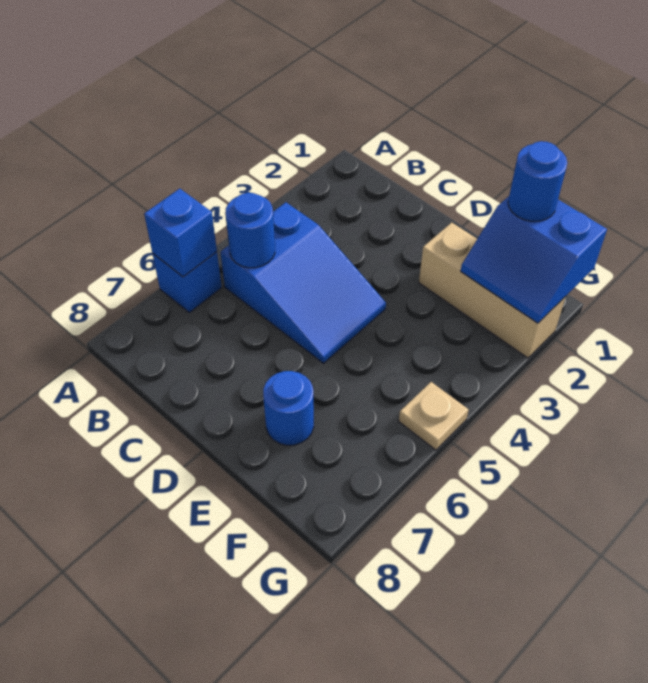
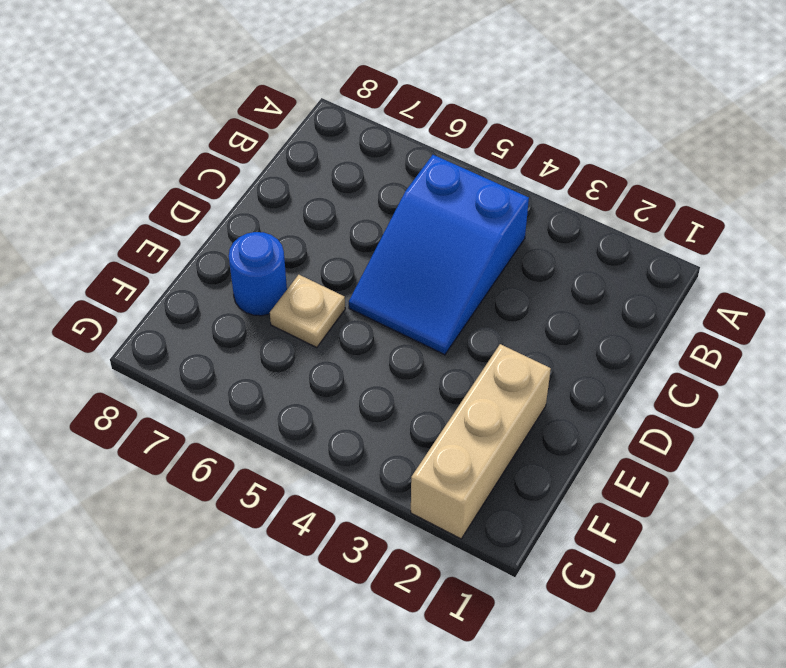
tan 1x1 plate [270,275,345,348] -> tan 1x1 plate moved to [399,382,469,450]
none -> blue 1x1 brick [153,252,222,313]
none -> blue 1x1 brick [144,189,217,277]

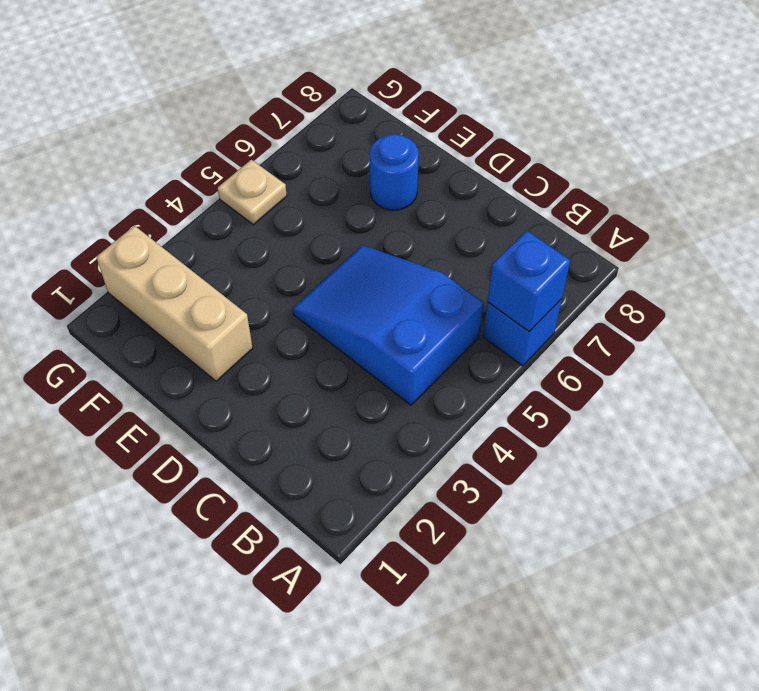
none -> blue 1x1 round brick [225,193,275,268]
none -> blue 2x2 slope [461,196,607,323]

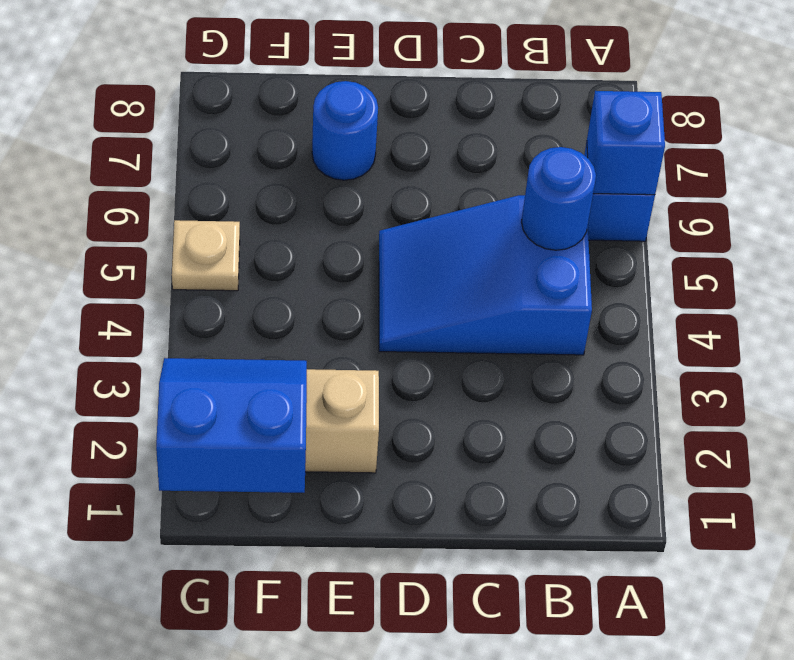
none -> blue 1x1 round brick [508,141,567,221]

